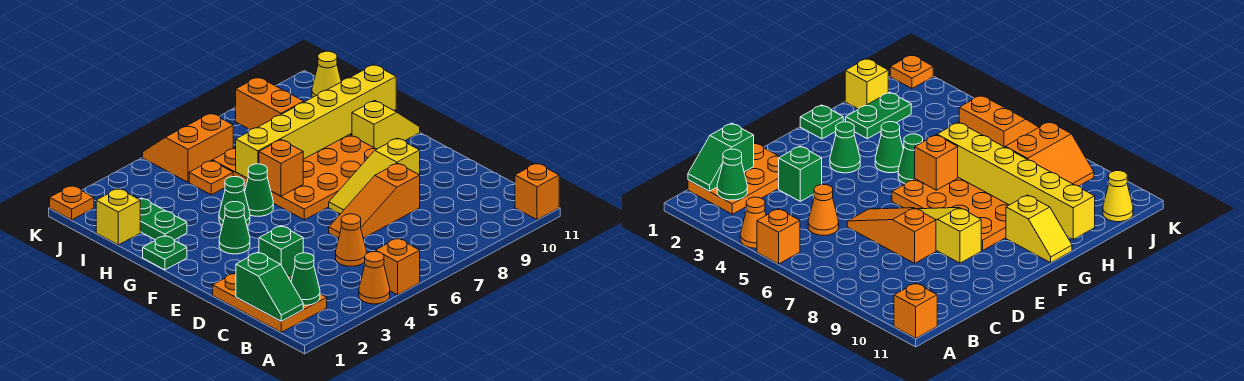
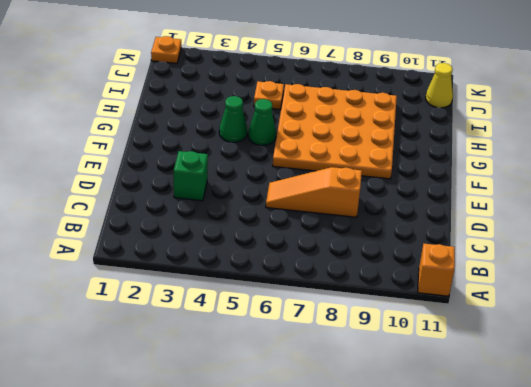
none -> orange 1x1 cone [359,252,390,304]
none -> orange 1x1 brick [375,238,420,295]
none -> orange 2x3 plate [213,273,327,332]

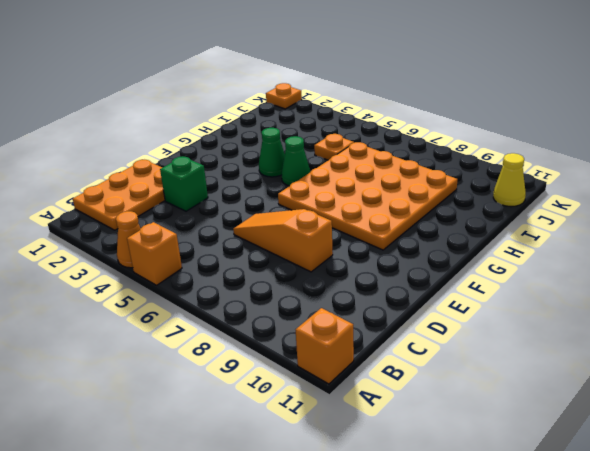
none -> orange 1x1 cone [336,214,366,266]
none -> yellow 1x3 slope [329,138,420,214]
none -> green 1x1 cone [219,202,250,254]

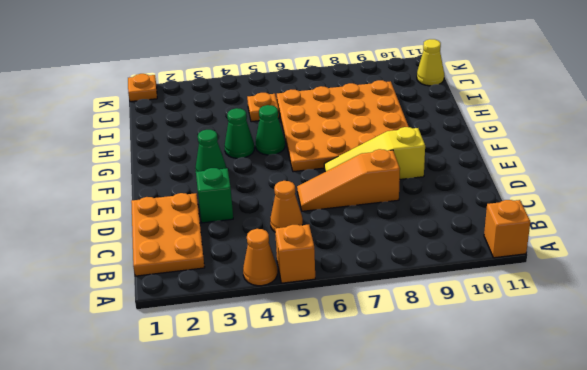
none -> green 1x1 plate [143,236,187,270]
none -> yellow 1x2 slope [352,100,420,149]
none -> green 1x2 plate [139,198,187,240]

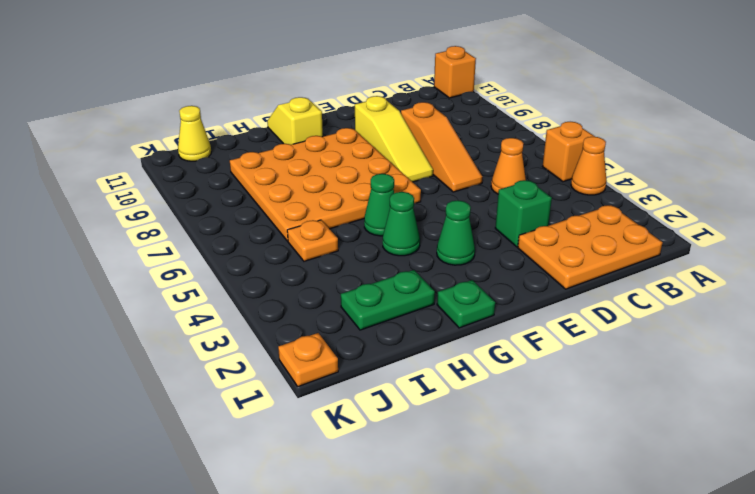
none -> yellow 1x1 brick [96,188,140,245]
none -> orange 2x2 slope [143,113,233,182]
none -> green 1x2 slope [236,252,303,321]

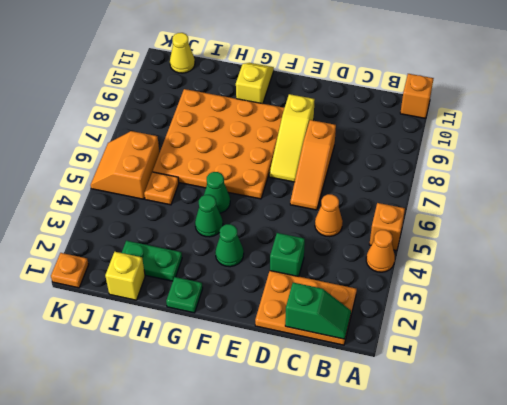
none -> green 1x1 cone [291,253,320,305]
none -> orange 1x1 brick [259,140,303,196]
none -> yellow 1x6 brick [236,65,396,178]

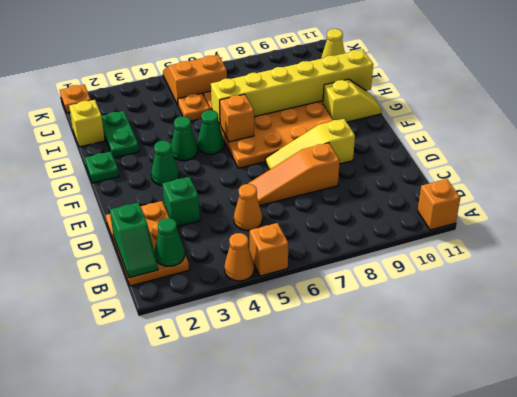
none -> orange 2x2 slope [236,77,304,130]

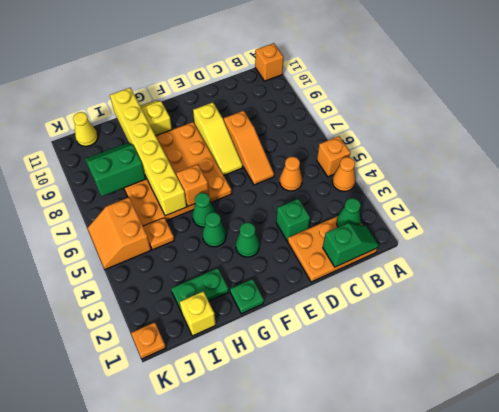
green 2x2 slope [85,143,146,196] -> orange 2x2 slope [236,77,304,130]

